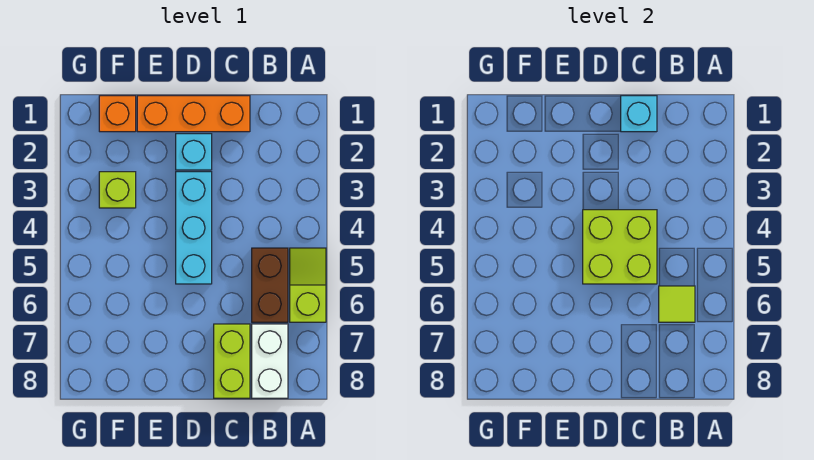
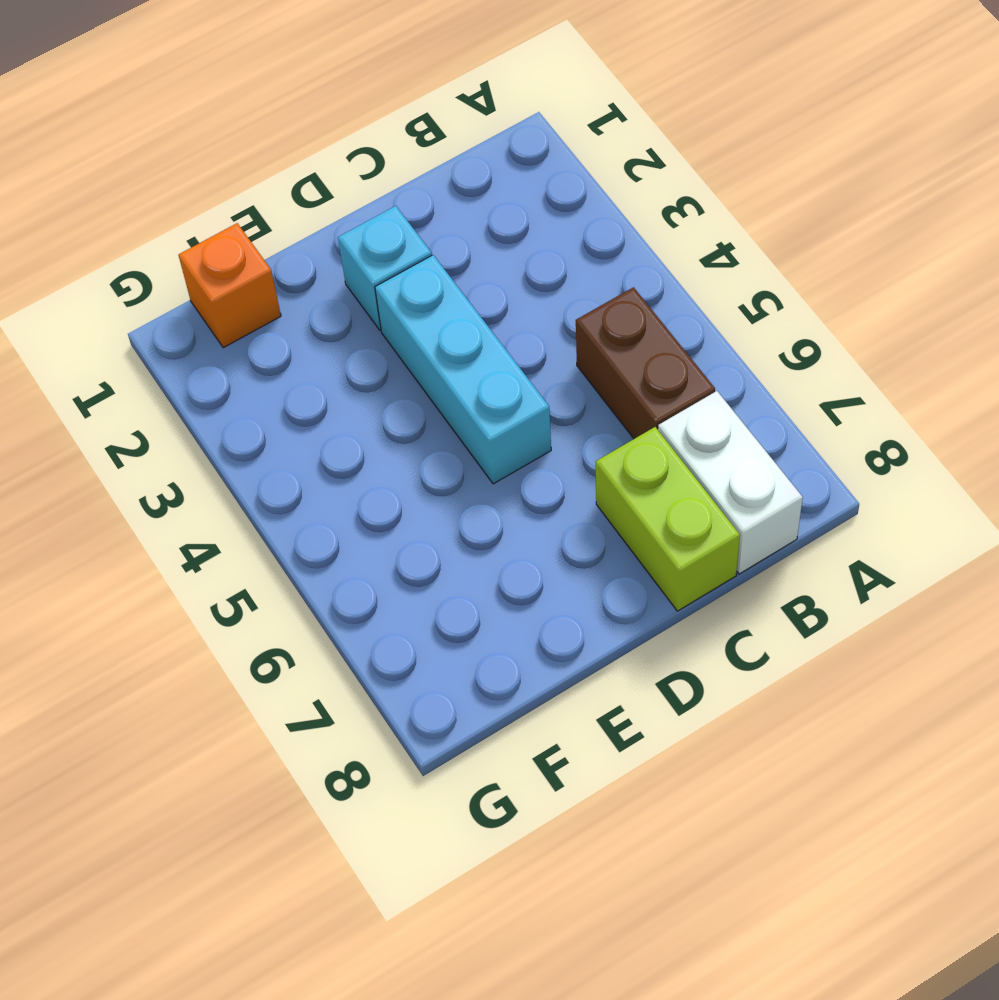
none -> lime 1x2 slope [290,248,326,322]
none -> orange 1x3 brick [137,96,250,132]
none -> lime 1x1 brick [99,172,136,208]

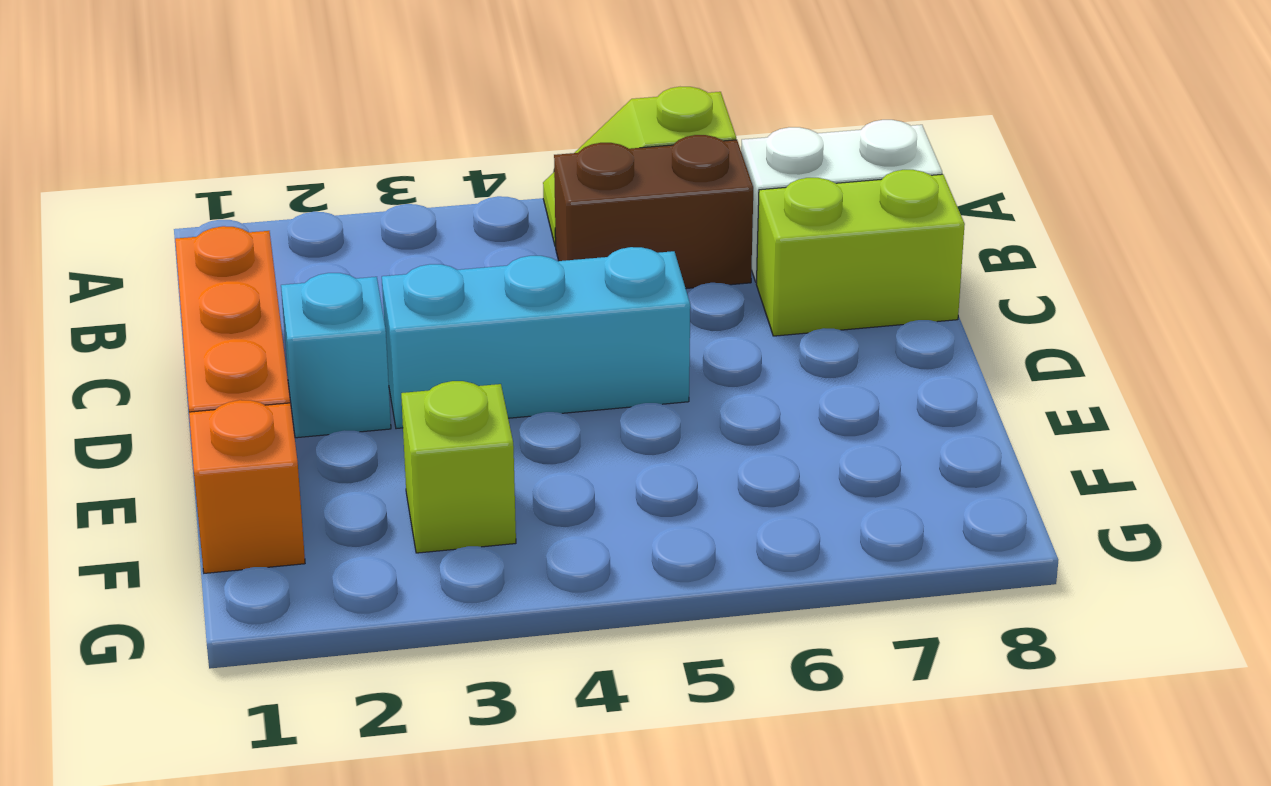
none -> lime 1x1 tile [659,286,695,322]
none -> cyan 1x1 brick [621,96,657,132]
none -> lime 2x2 brick [583,210,657,284]

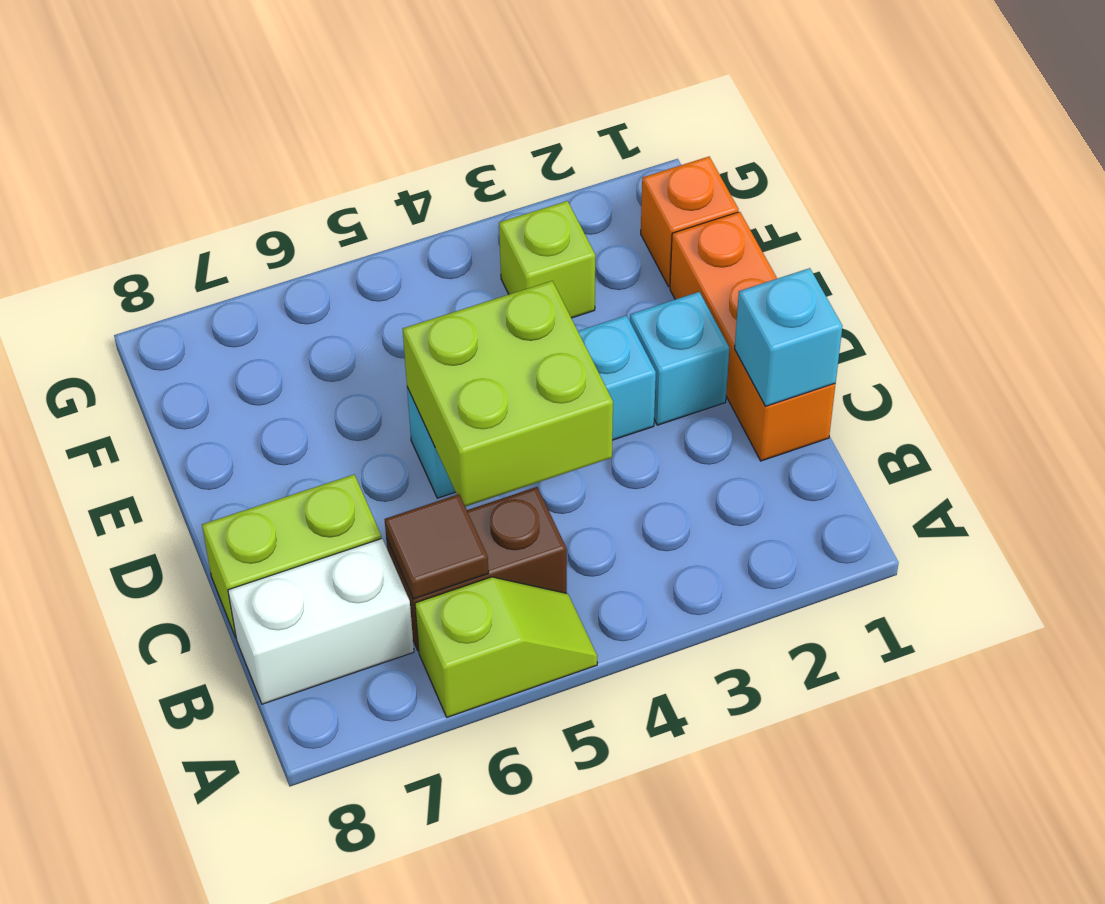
brown 1x1 tile [385,494,489,599] -> lime 1x1 tile [659,286,695,322]

